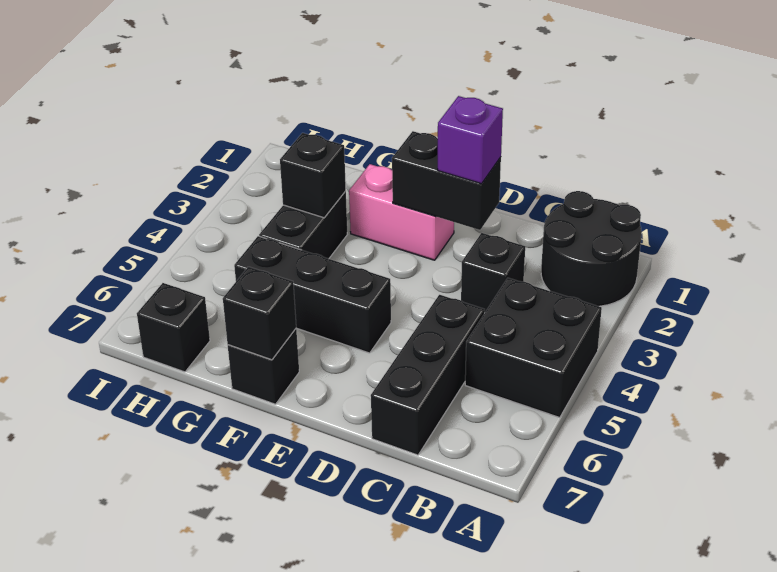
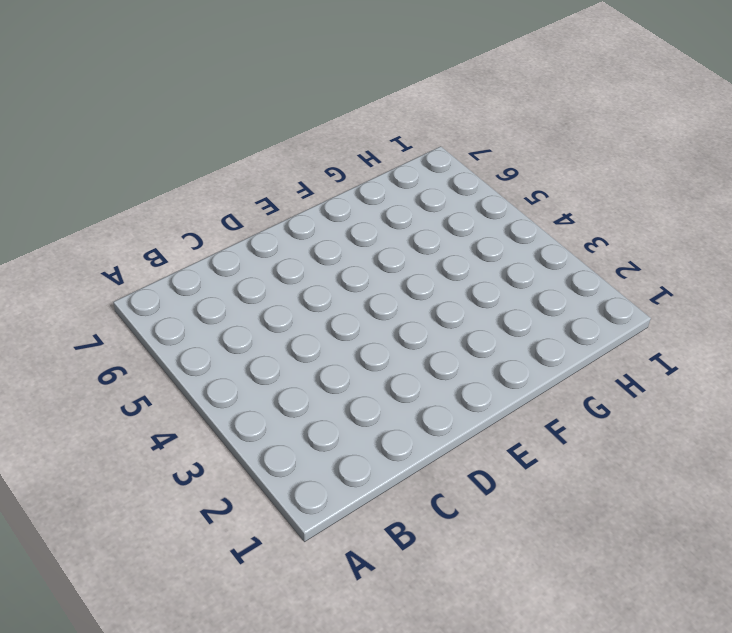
none -> black 2x2 round brick [541,191,642,306]
none -> black 2x2 brick [465,278,602,418]
none -> black 1x1 brick [461,233,525,313]

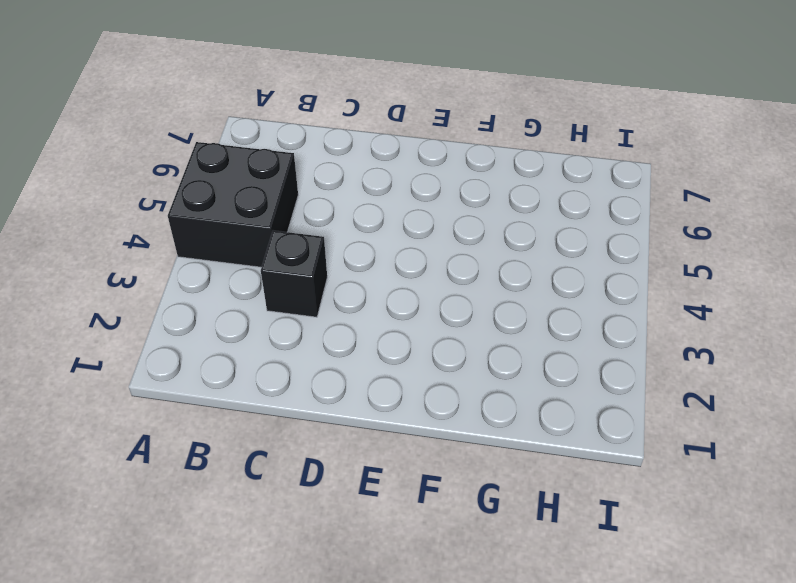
none -> black 2x2 round brick [541,191,642,306]
none -> black 1x3 brick [371,295,485,455]
none -> pink 1x2 brick [349,164,454,260]

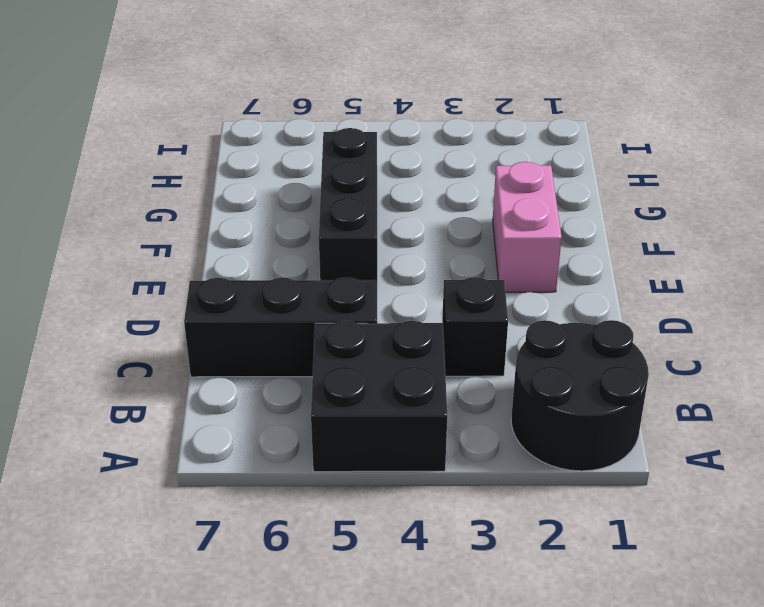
none -> black 1x1 brick [228,329,299,404]
none -> black 1x2 brick [259,191,347,259]
none -> black 1x1 brick [137,283,210,372]

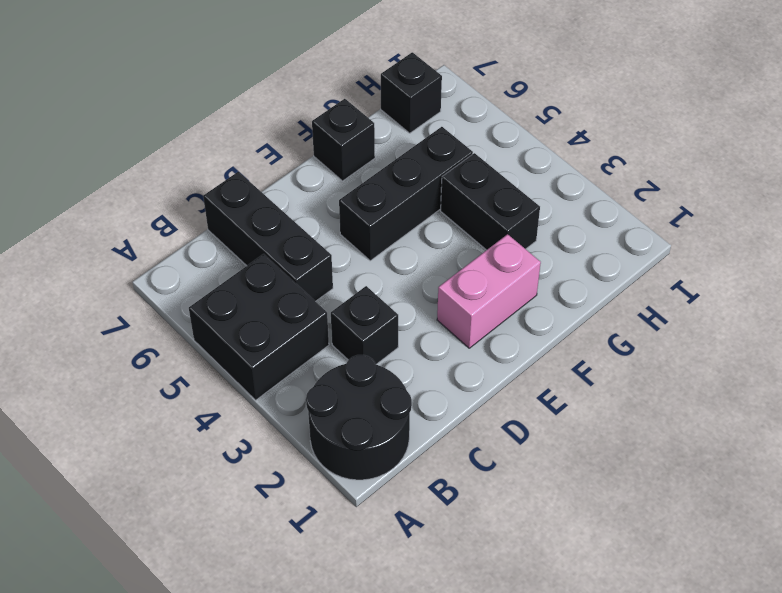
none -> black 1x2 brick [392,131,501,230]
none -> black 1x1 brick [223,267,296,360]
none -> black 1x1 brick [280,133,346,218]

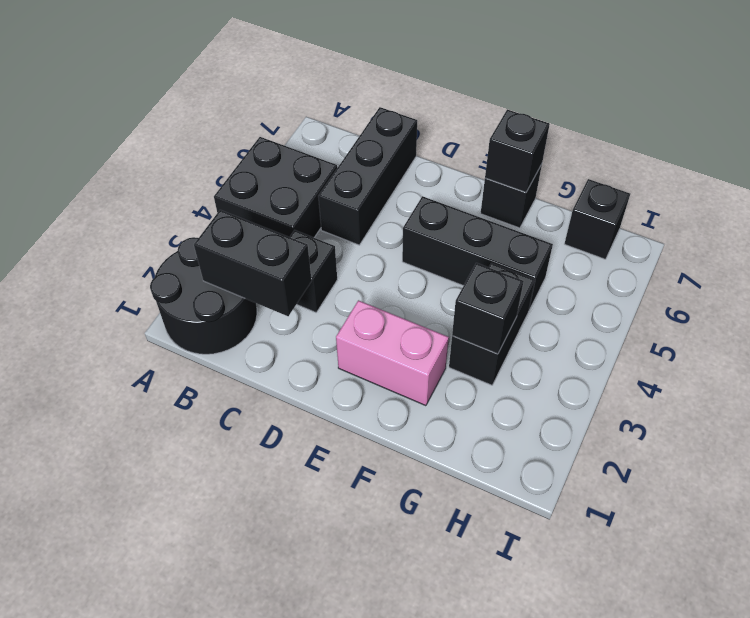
black 1x2 brick [194,210,312,316] -> black 1x2 brick moved to [392,131,501,230]
none -> purple 1x1 brick [437,96,503,184]

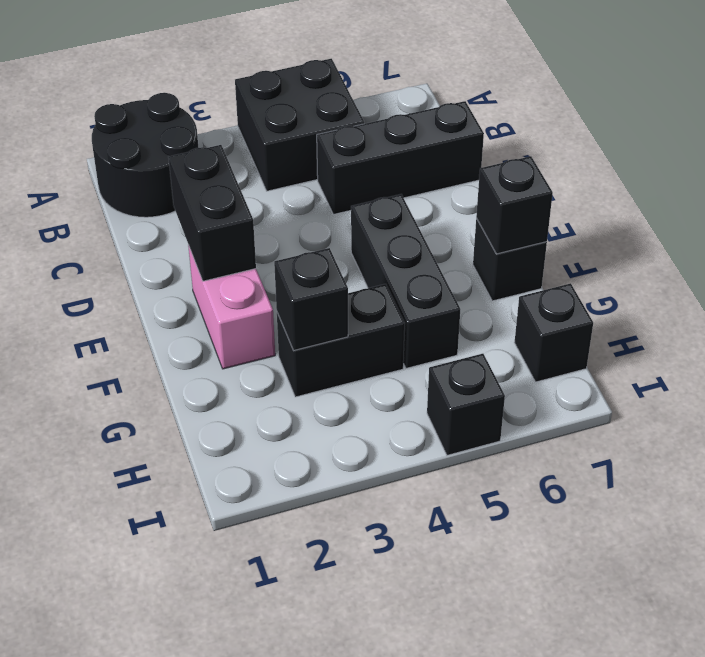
black 1x1 brick [427,354,505,455] -> black 1x1 brick moved to [461,233,525,313]
none -> purple 1x1 brick [437,96,503,184]

